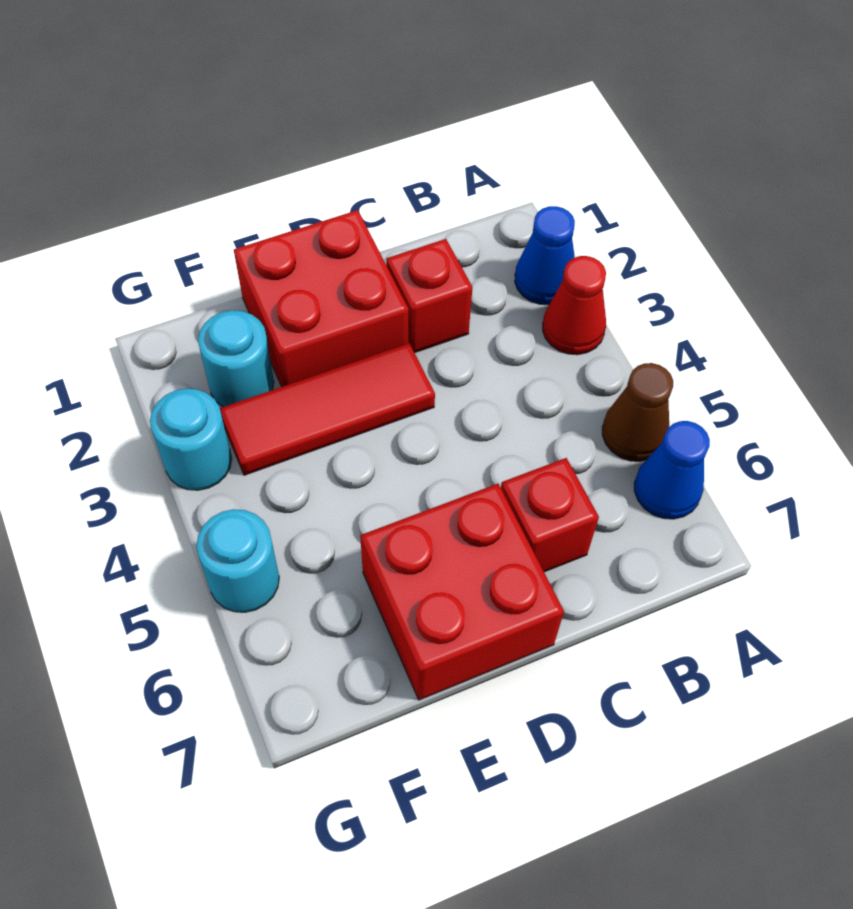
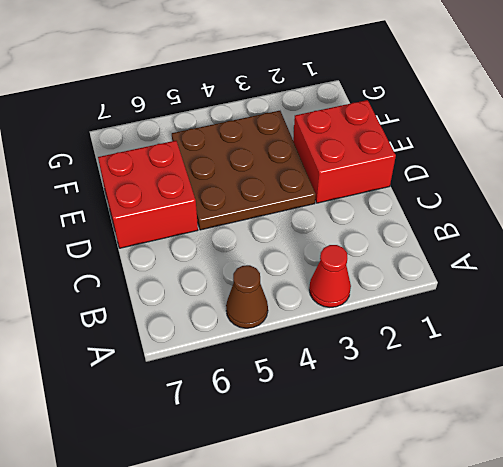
brown 3x3 plate [172,111,316,230] -> red 1x3 tile [220,343,435,475]
none -> blue 1x1 cone [515,206,575,305]
none -> blue 1x1 cone [634,421,710,519]
none -> red 1x1 brick [386,239,472,353]

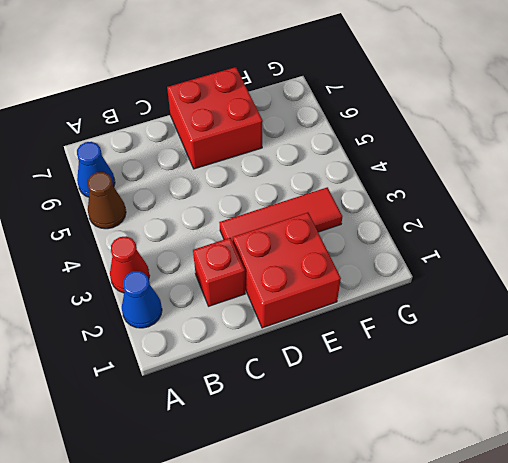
none -> red 1x1 brick [501,458,599,572]
none -> cyan 1x1 round brick [198,310,274,407]
none -> cyan 1x1 round brick [150,389,232,490]

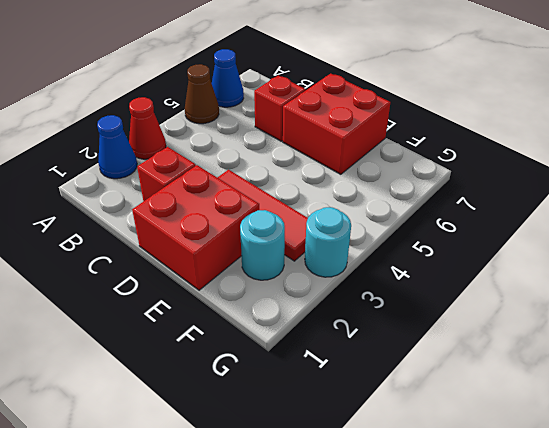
none -> cyan 1x1 round brick [196,509,279,612]

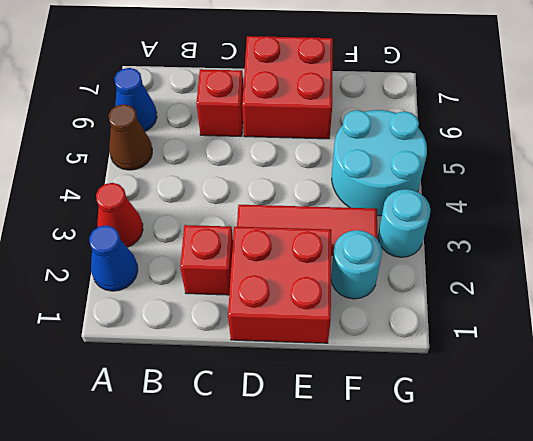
cyan 2x2 round brick [332,110,427,216] -> cyan 1x1 round brick [196,509,279,612]

